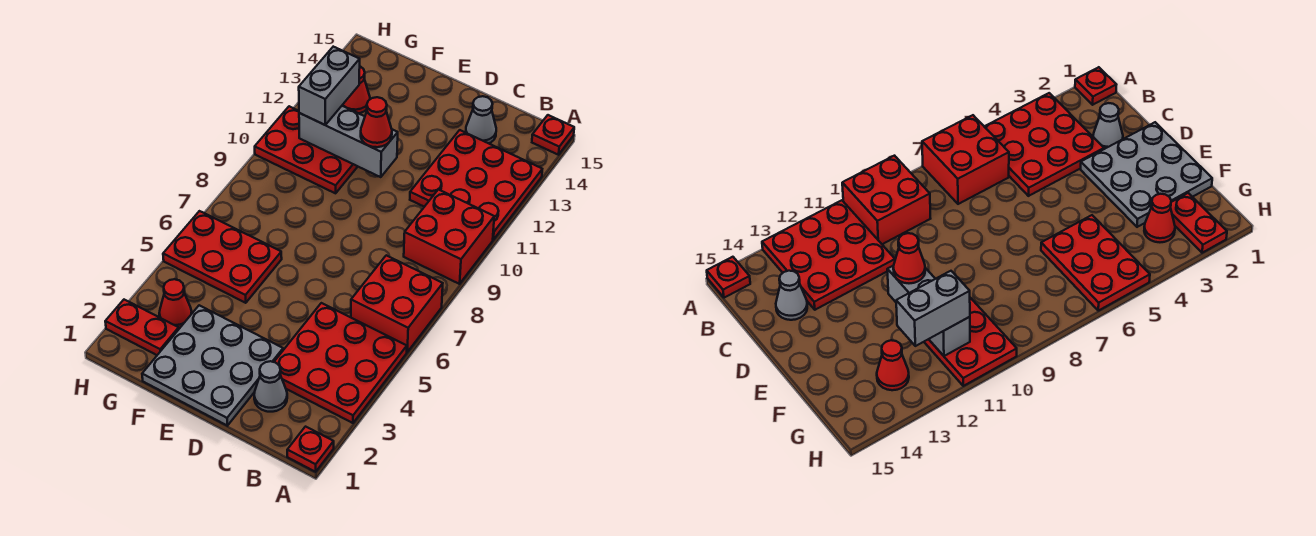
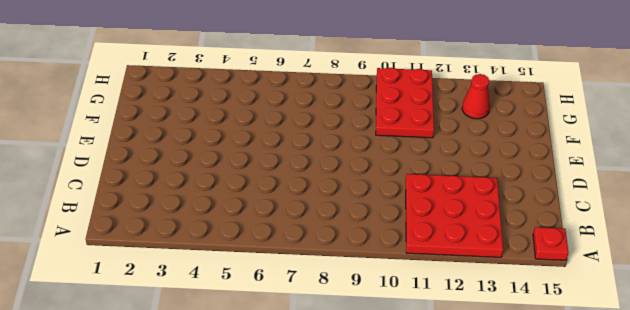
none -> red 1x1 plate [287,427,334,472]
none -> red 3x3 plate [274,303,407,423]
none -> red 2x2 brick [351,255,443,352]

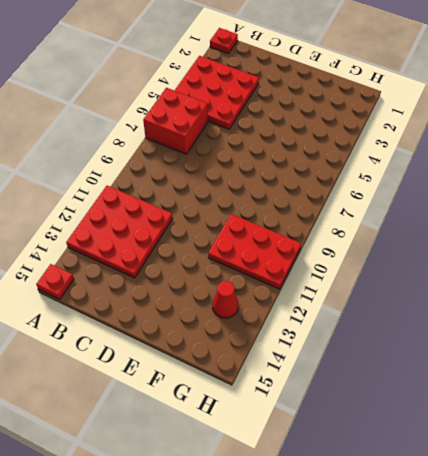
none -> red 2x2 brick [404,190,494,284]
none -> grey 1x1 cone [254,361,287,412]
none -> grey 1x1 cone [466,96,496,143]

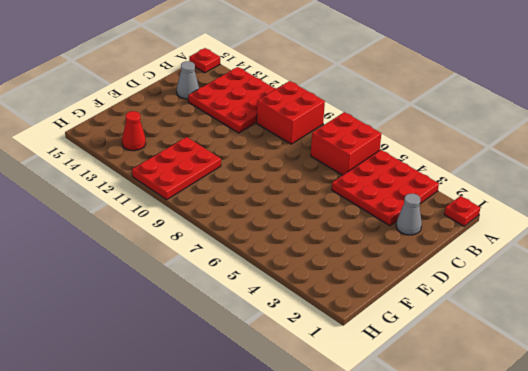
none -> grey 3x3 plate [142,305,283,426]
none -> red 2x3 plate [163,211,282,303]
none -> red 1x2 plate [105,300,179,355]

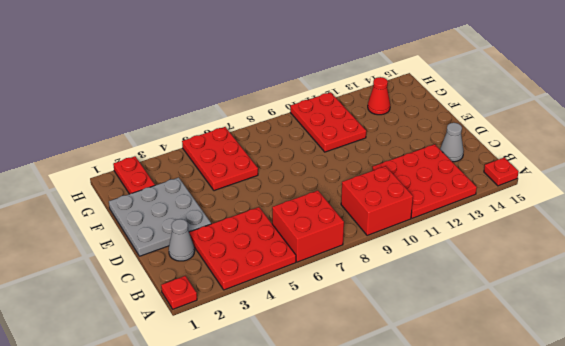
none -> red 1x1 cone [159,279,192,329]
none -> grey 1x3 brick [299,106,398,177]
none -> red 1x1 cone [361,97,392,147]

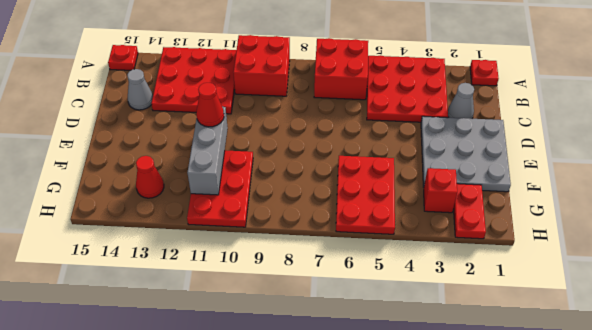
red 1x1 brick [424,168,457,213] -> red 1x1 cone [159,279,192,329]
none -> grey 1x2 brick [299,47,360,125]

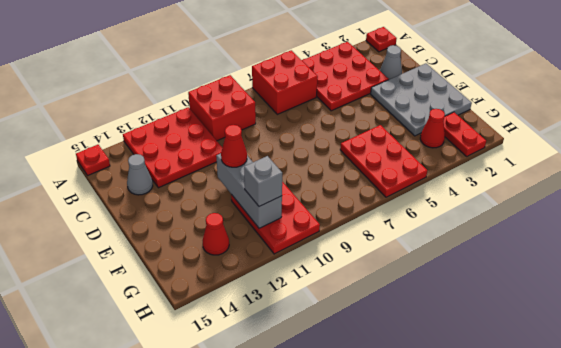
grey 1x1 brick [244,156,282,207] -> grey 1x2 brick [299,47,360,125]

